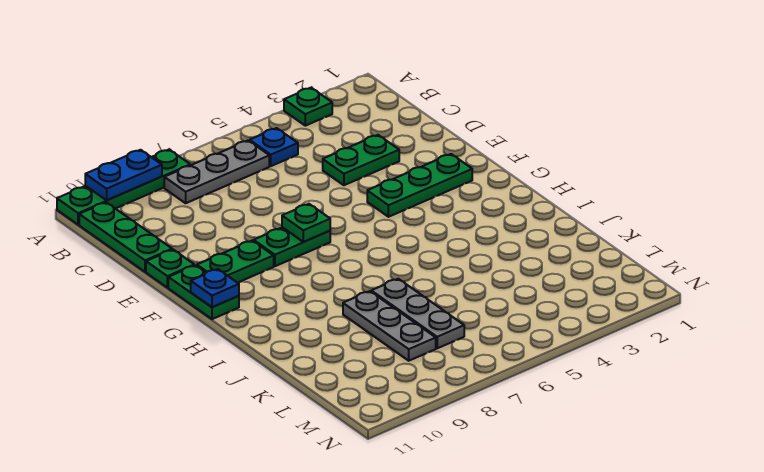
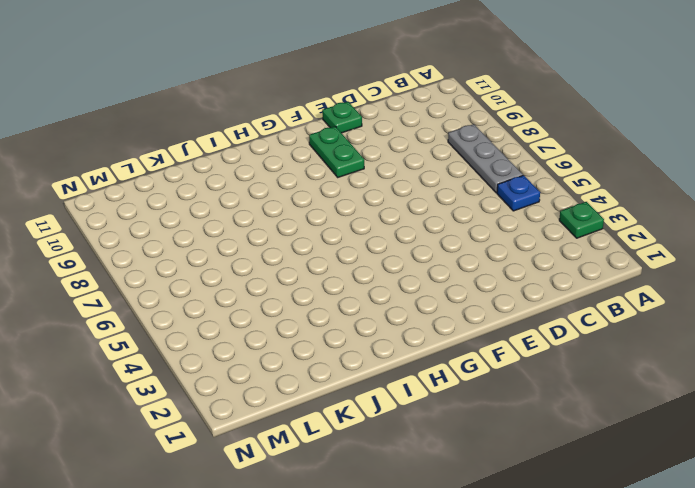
none -> green 1x4 plate [57,150,190,225]
none -> green 1x3 plate [79,202,172,272]
none -> green 1x2 plate [323,135,399,185]

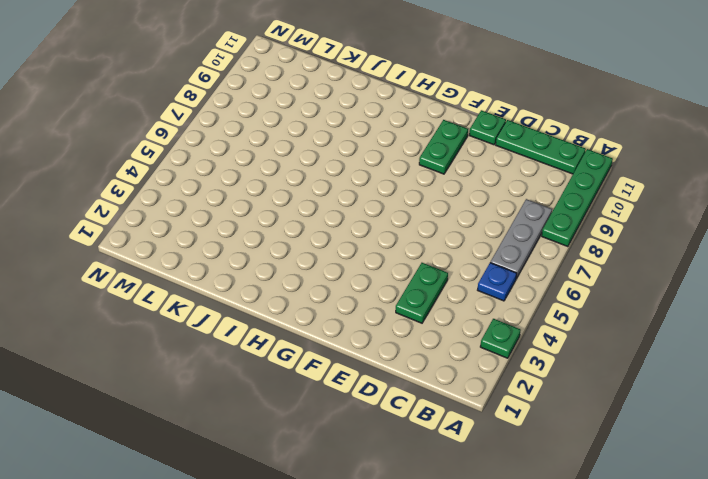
none -> green 1x3 plate [367,154,472,217]
none -> green 1x2 plate [254,227,330,266]
none -> green 1x2 plate [168,265,239,319]

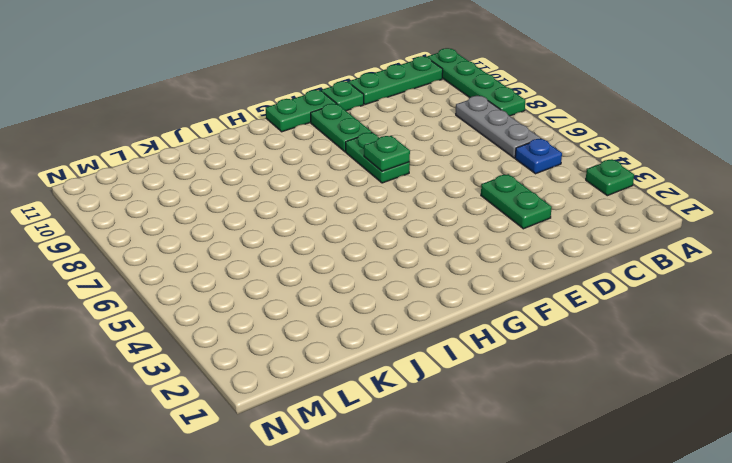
none -> green 1x3 plate [367,154,472,217]
none -> grey 1x3 plate [371,279,464,348]
none -> grey 1x3 plate [343,291,436,361]

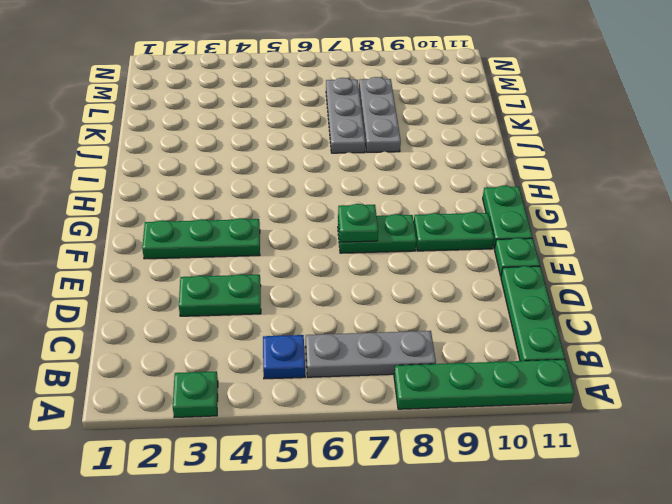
none -> blue 1x2 plate [85,150,162,200]
none -> blue 1x1 plate [191,269,239,307]

